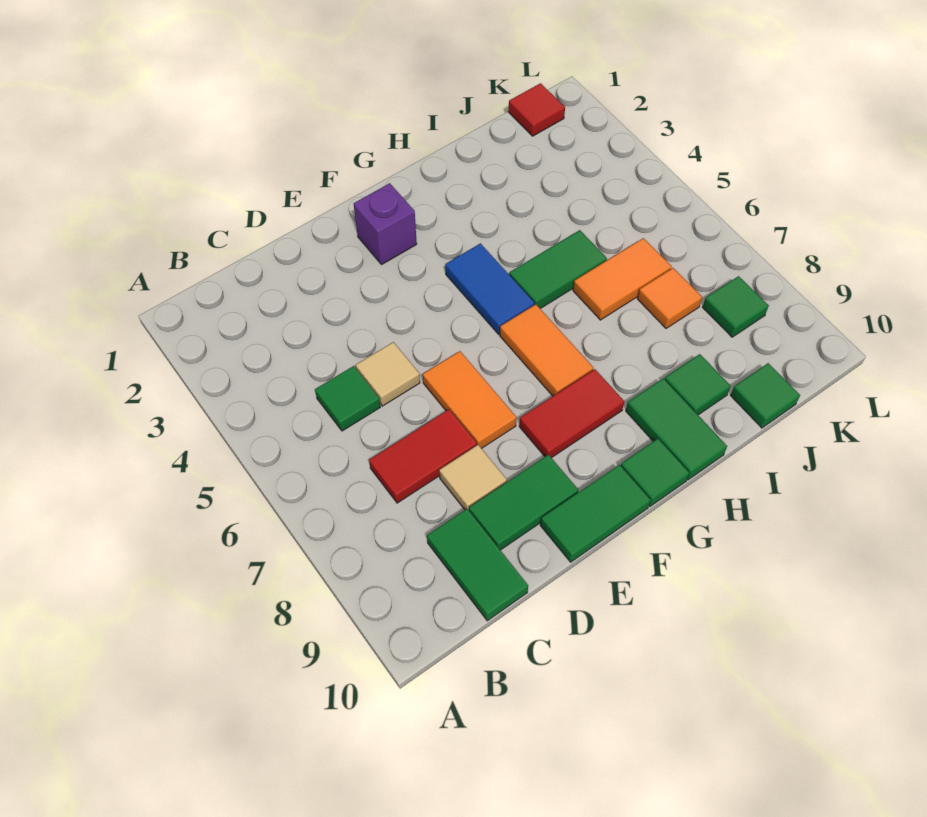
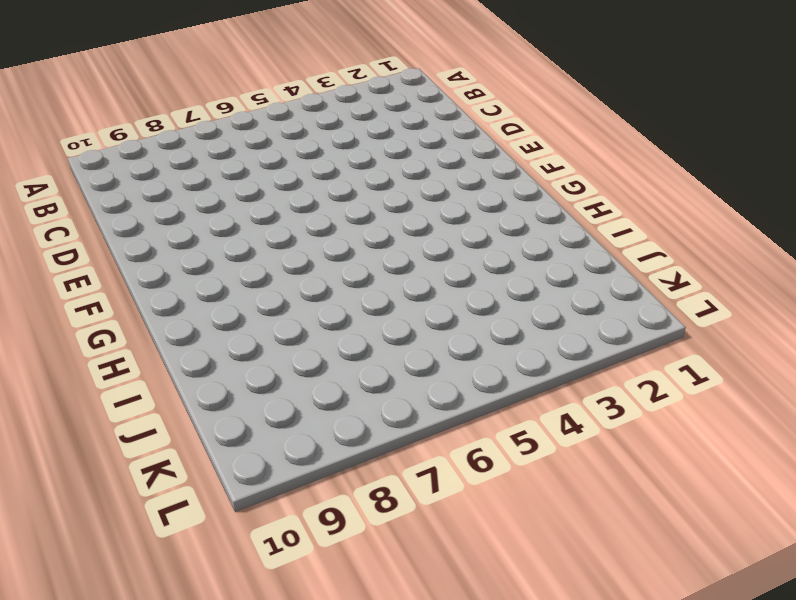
none -> green 1x1 tile [315,366,380,431]
none -> red 1x2 tile [369,410,477,503]
none -> green 1x2 tile [427,509,528,621]

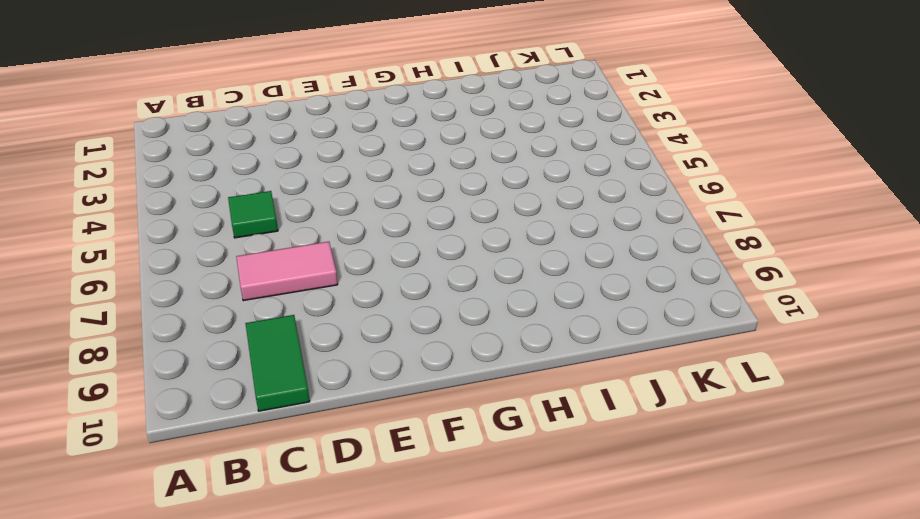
pink 1x2 tile [236,242,338,301] -> red 1x2 tile [369,410,477,503]
none -> tan 1x1 tile [356,342,420,406]
none -> tan 1x1 tile [439,445,507,510]
none -> green 1x2 tile [469,454,578,550]

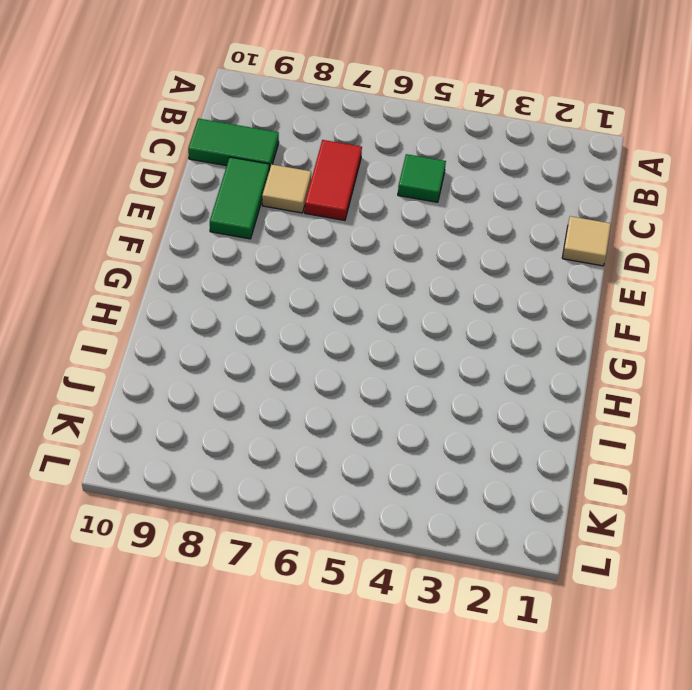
tan 1x1 tile [562,216,611,266] -> tan 1x1 tile moved to [356,342,420,406]
none -> orange 1x2 tile [423,351,517,449]
none -> green 1x2 tile [540,465,651,562]
none -> purple 1x1 brick [354,183,417,265]

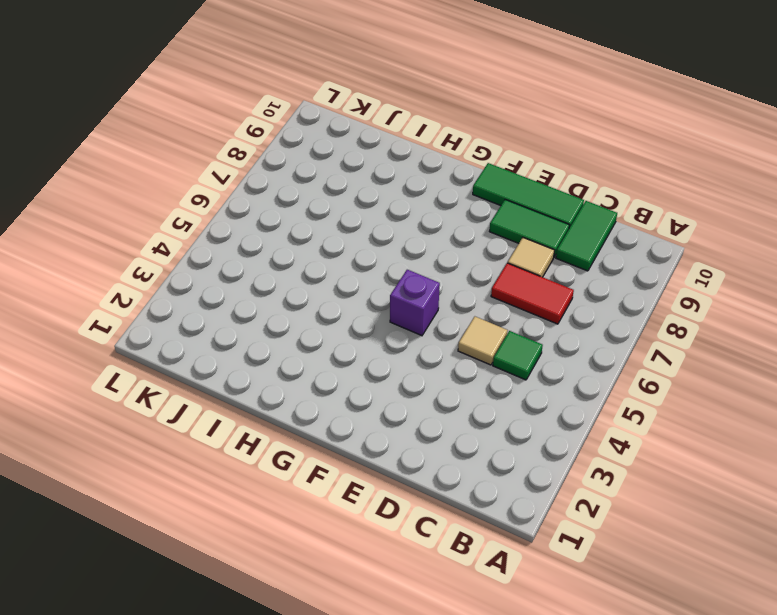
green 1x3 tile [473,163,584,228] -> green 1x2 tile [540,465,651,562]
purple 1x1 brick [390,270,440,336] -> purple 1x1 brick moved to [354,183,417,265]
none -> orange 1x2 tile [423,351,517,449]
none -> red 1x2 tile [519,369,624,458]
none -> blue 1x2 tile [445,243,534,334]

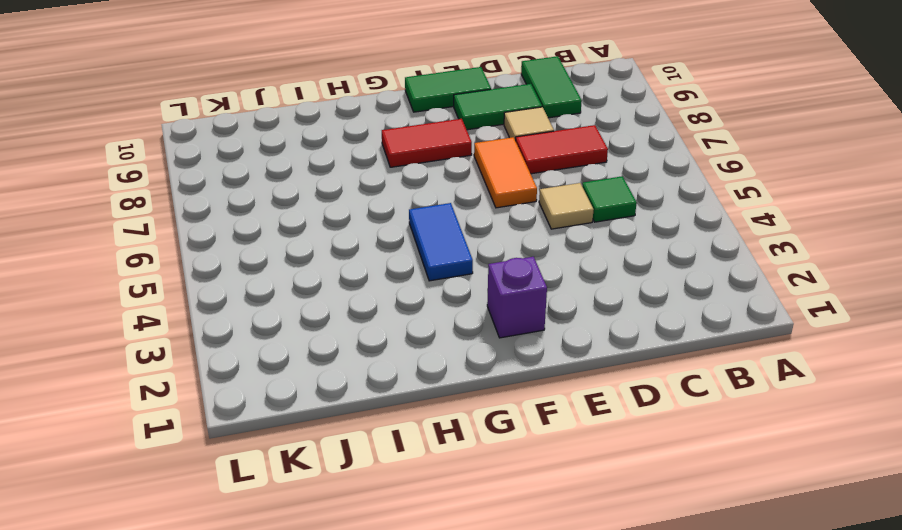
none -> orange 1x2 tile [500,304,593,396]
none -> green 1x1 tile [621,438,689,506]
none -> green 1x2 tile [509,230,607,309]

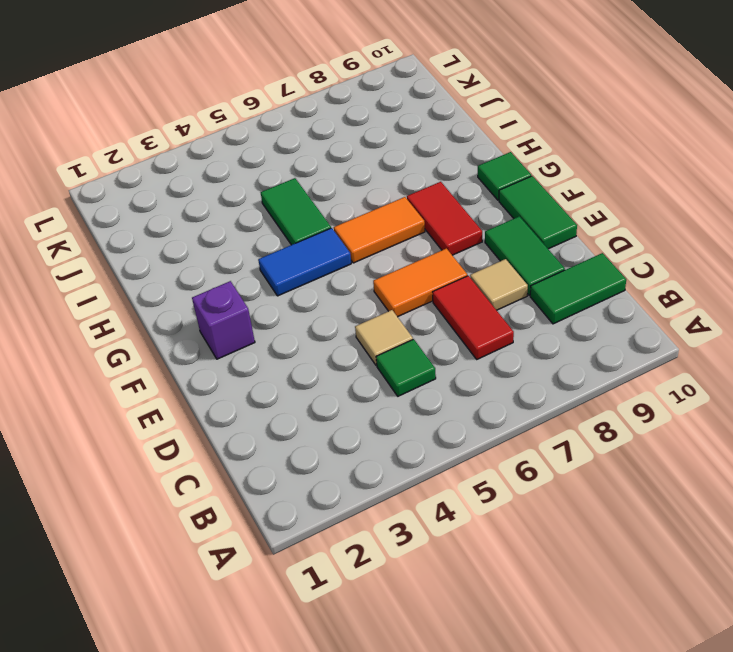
none -> green 1x2 tile [626,378,727,480]
none -> orange 1x2 tile [573,238,672,320]
none -> green 1x1 tile [665,354,731,415]

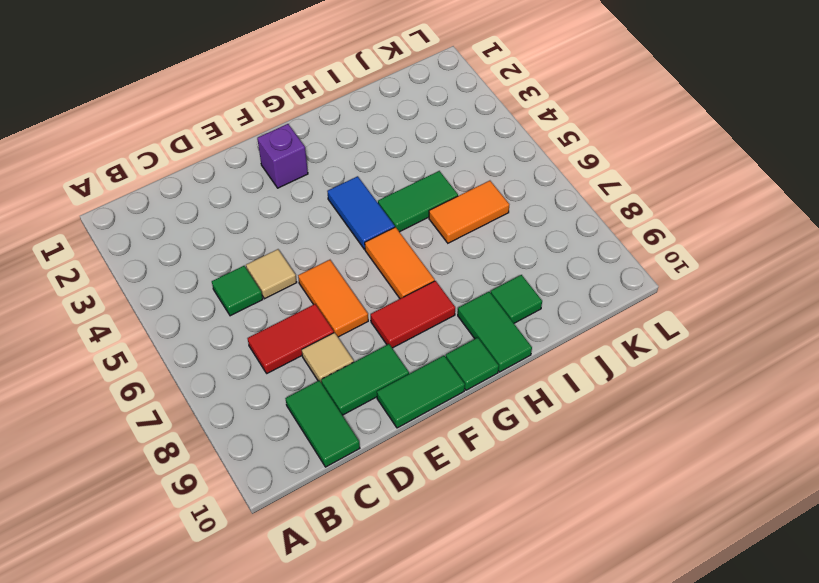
none -> orange 1x1 tile [638,268,702,328]
none -> green 1x1 tile [731,363,800,428]
none -> red 1x1 tile [508,83,565,136]

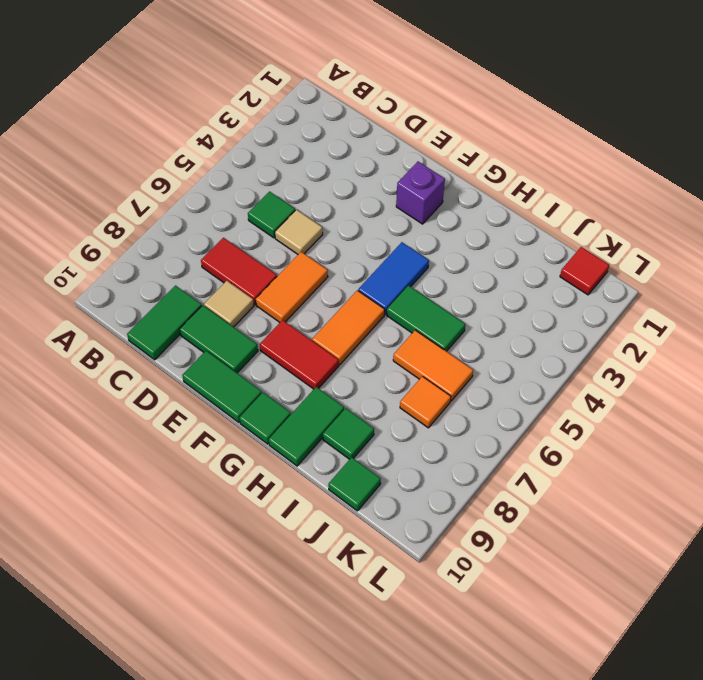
none -> green 1x1 tile [703,276,769,337]

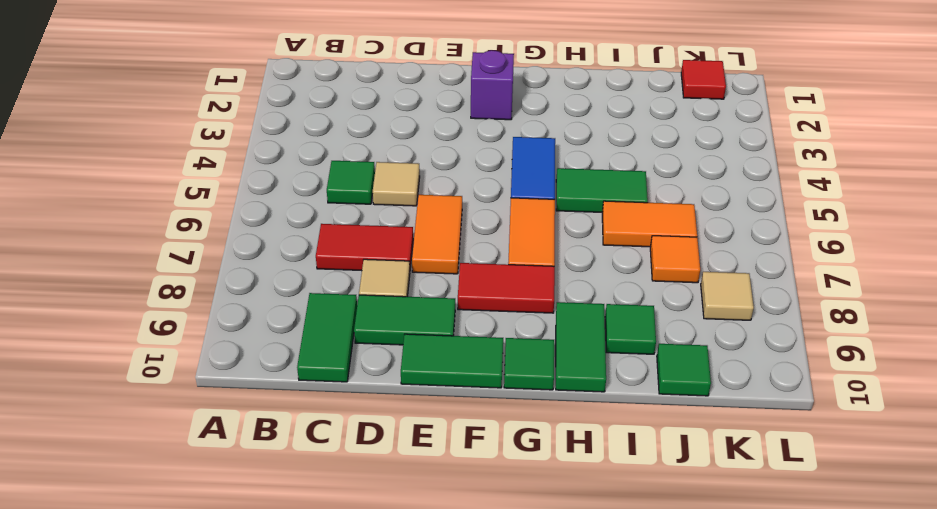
tan 1x1 tile [701,272,754,320] -> green 1x1 tile [703,276,769,337]

